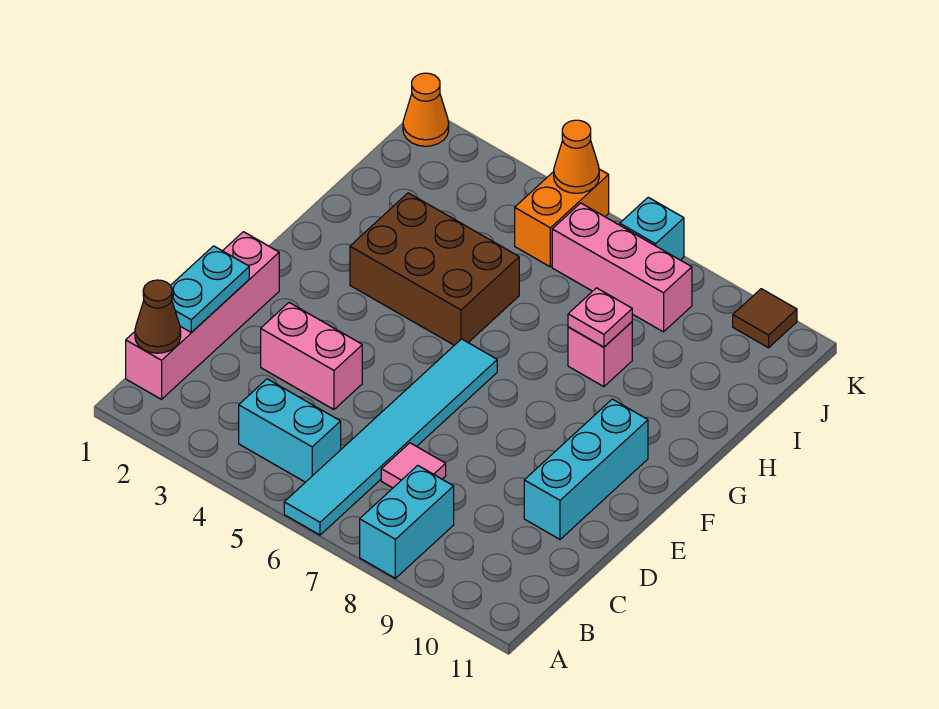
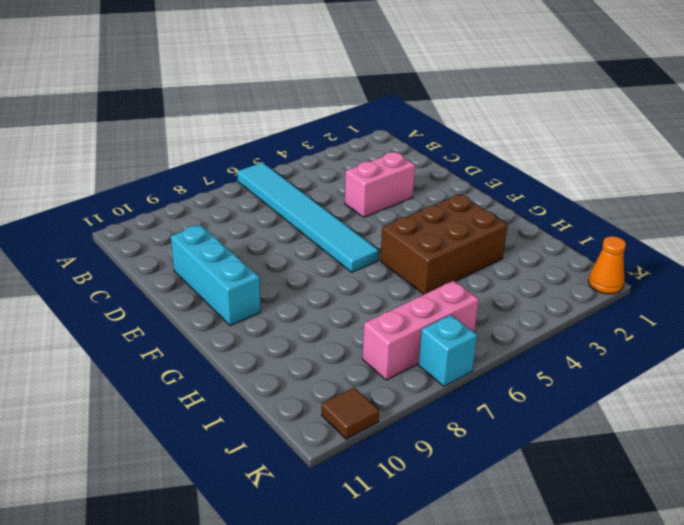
none -> cyan 1x2 brick [360,466,454,578]
none -> pink 1x4 brick [126,232,279,399]
none -> cyan 1x2 brick [239,379,341,482]

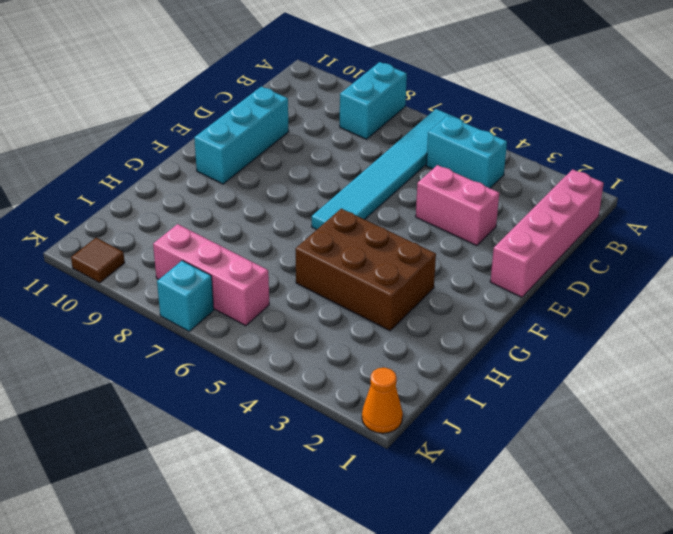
none -> pink 1x1 tile [381,443,446,488]
none -> pink 1x1 brick [568,322,632,387]
none -> orange 1x2 brick [515,169,609,267]

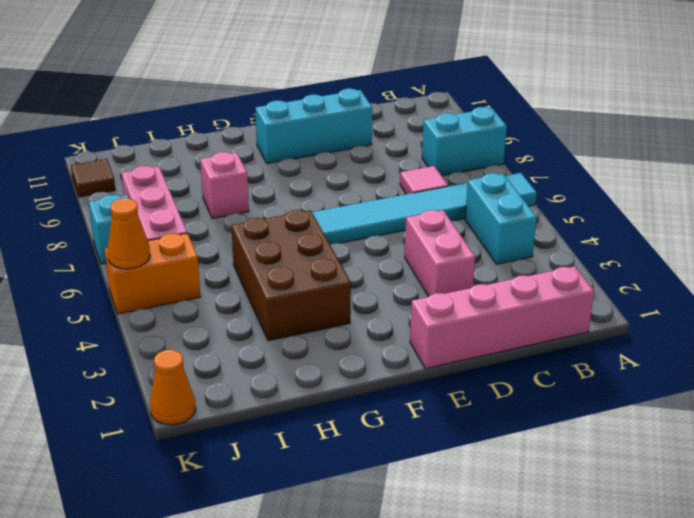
none -> brown 1x1 cone [135,280,181,353]
none -> cyan 1x2 plate [170,246,249,332]
none -> pink 1x1 plate [568,288,632,347]

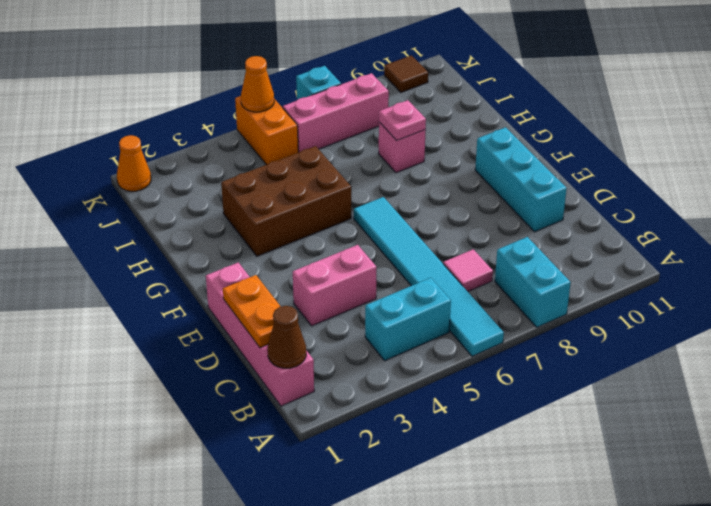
orange 1x2 plate [223,275,281,348] -> cyan 1x2 plate [170,246,249,332]

